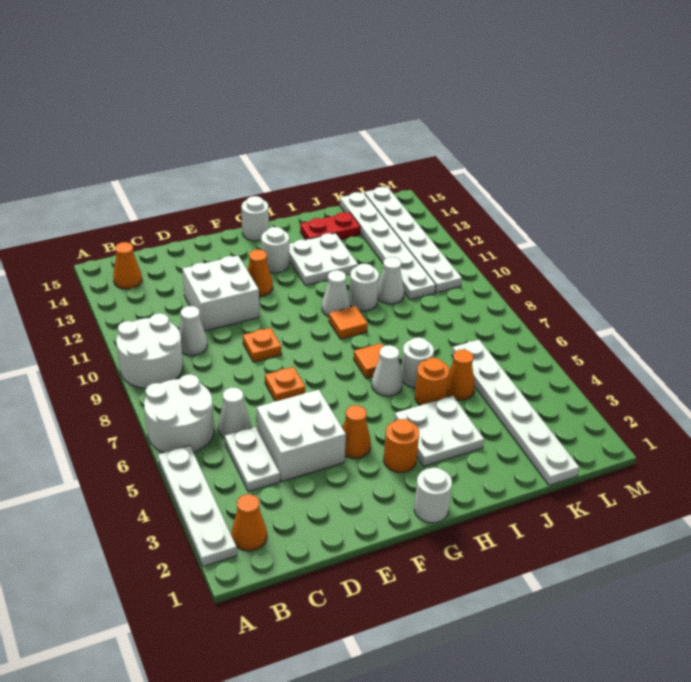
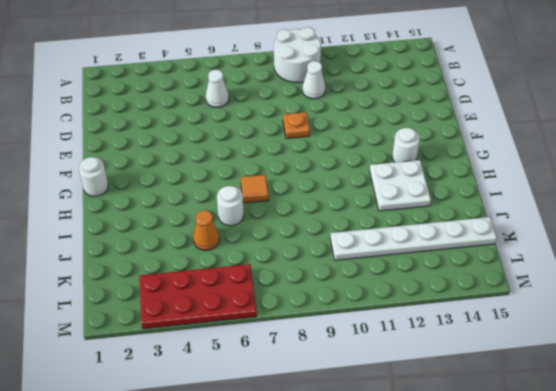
red 2x4 plate [139,264,257,329] -> none
none -> white 1x4 plate [158,446,237,567]
none -> white 2x2 round brick [144,374,214,453]
none -> orange 1x1 cone [231,494,267,551]
none -> orange 1x1 cone [113,242,142,289]

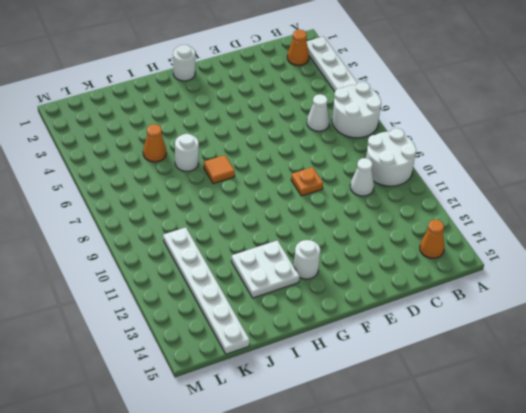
none -> white 1x2 plate [225,427,280,492]
none -> white 2x2 brick [257,390,346,481]
none -> white 2x2 brick [182,255,259,331]
none -> orange 1x1 plate [265,367,305,401]

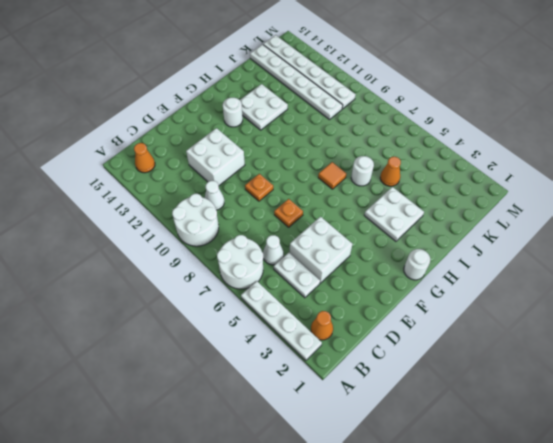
none -> orange 1x1 cone [343,405,371,458]
none -> orange 1x1 cone [248,249,273,297]
none -> orange 1x1 round brick [384,419,419,473]
none -> white 1x1 round brick [241,196,269,241]

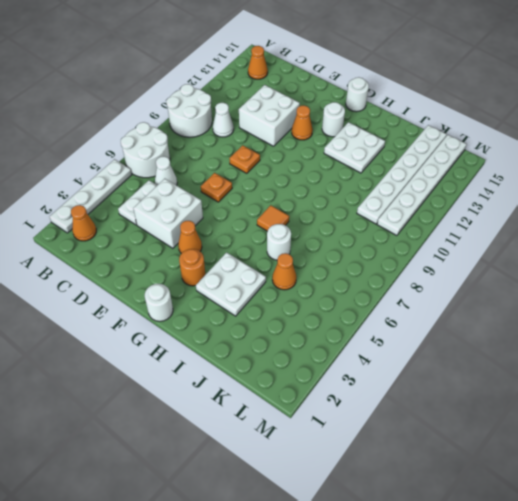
none -> white 1x1 cone [372,345,403,396]
none -> orange 1x1 tile [329,306,368,339]
none -> white 1x1 cone [322,270,350,317]
none -> orange 1x1 round brick [415,358,449,405]

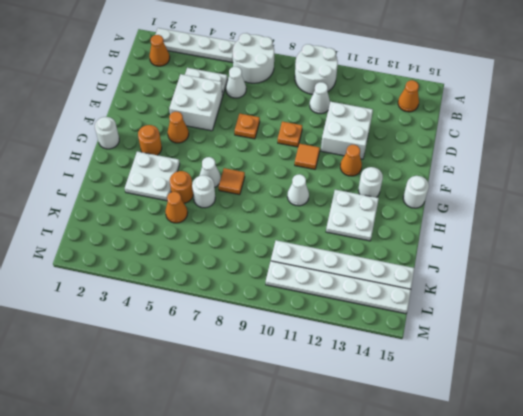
orange 1x1 tile [295,144,320,169] -> orange 1x1 tile moved to [329,306,368,339]
none -> white 1x1 round brick [349,264,379,311]
none -> red 1x2 plate [300,212,361,240]
none -> white 1x1 cone [377,257,404,304]
none -> white 1x6 plate [452,340,579,485]

